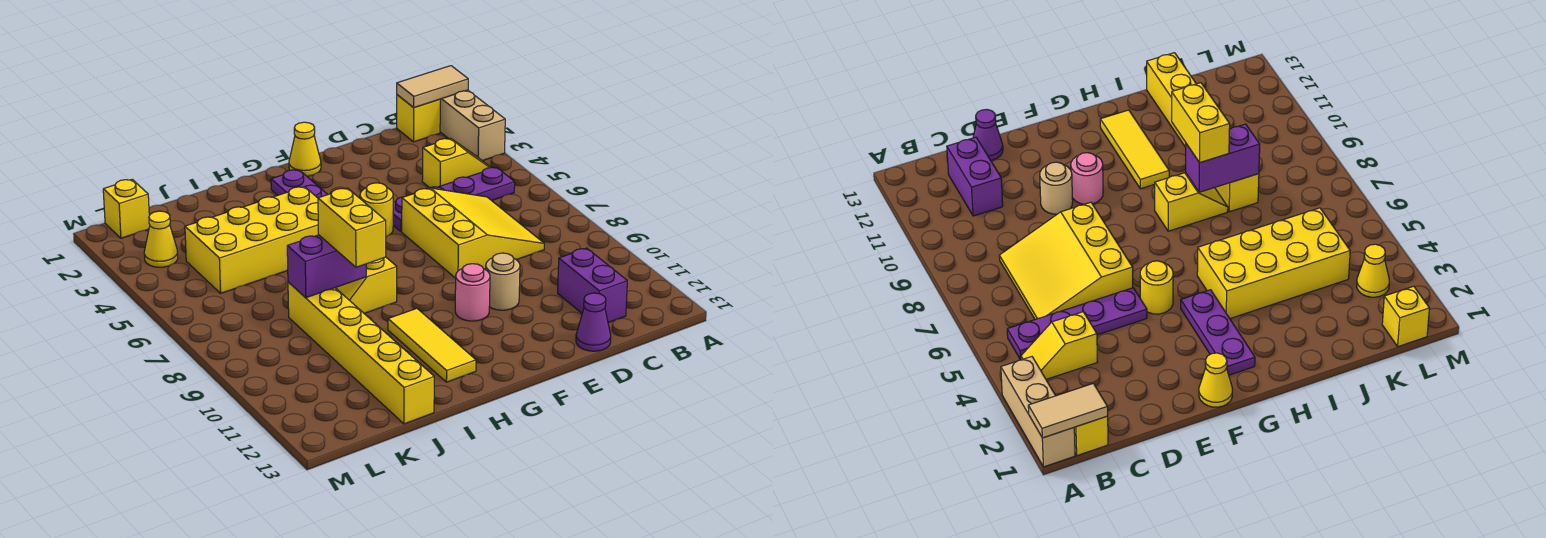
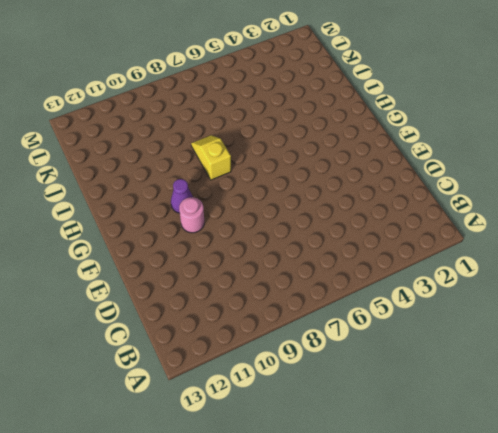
purple 1x1 cone [171,179,193,213] -> purple 1x1 cone moved to [576,293,611,351]
none -> tan 1x3 brick [440,90,505,161]
none -> yellow 1x1 brick [397,95,440,142]
none -> yellow 1x2 slope [422,138,491,188]

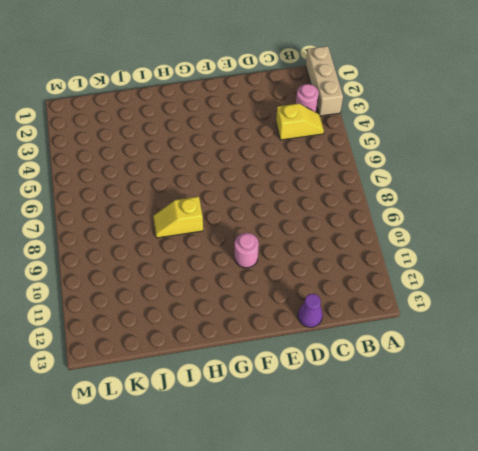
pink 1x1 round brick [296,84,319,112] -> none
none -> yellow 1x1 brick [397,95,440,142]
none -> purple 1x4 plate [393,167,515,232]
none -> yellow 3x3 slope [402,188,544,278]

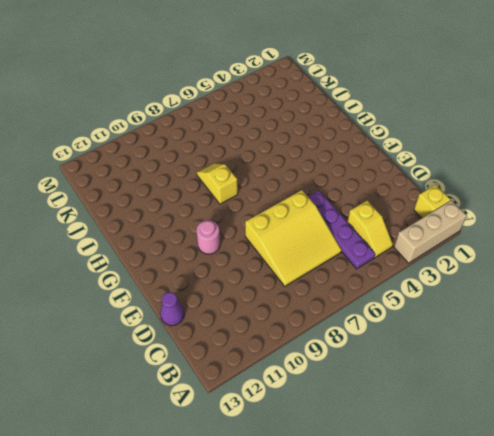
none -> purple 1x2 brick [558,248,627,323]
none -> tan 1x1 round brick [486,253,520,310]
none -> yellow 1x1 cone [289,122,321,176]

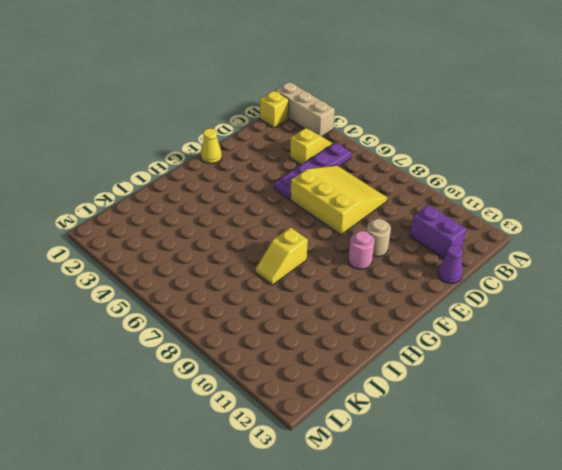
none -> yellow 1x1 round brick [360,183,393,237]
none -> purple 1x3 plate [271,170,328,198]
none -> yellow 2x4 brick [185,187,318,293]

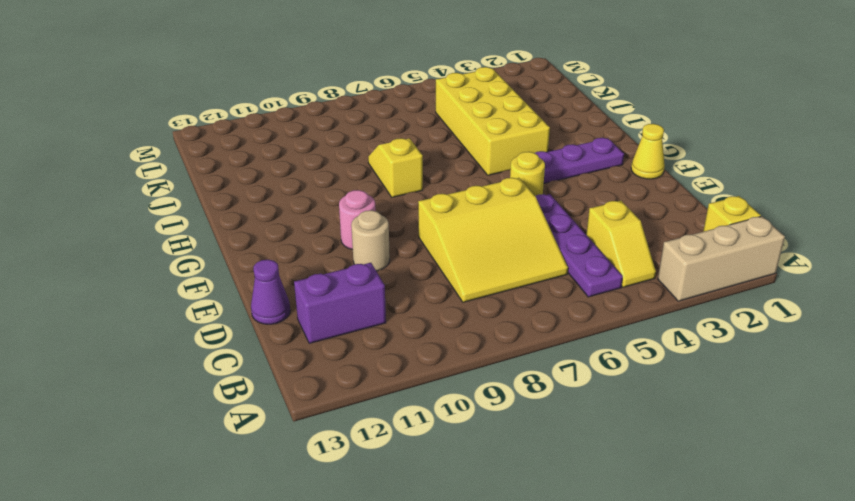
none -> yellow 1x3 tile [388,308,476,382]
none -> yellow 1x6 brick [288,282,434,424]
none -> yellow 1x1 brick [103,179,150,238]

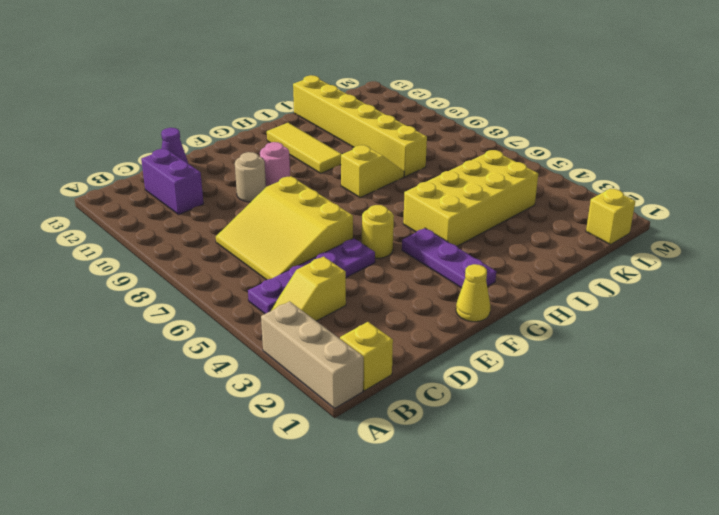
none -> yellow 1x1 cone [144,211,178,267]
none -> tan 1x2 tile [397,66,468,108]
none -> purple 1x2 brick [287,235,366,298]

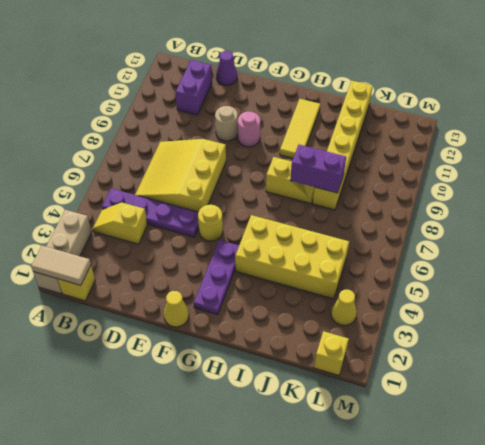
none -> yellow 1x2 brick [318,188,386,267]

